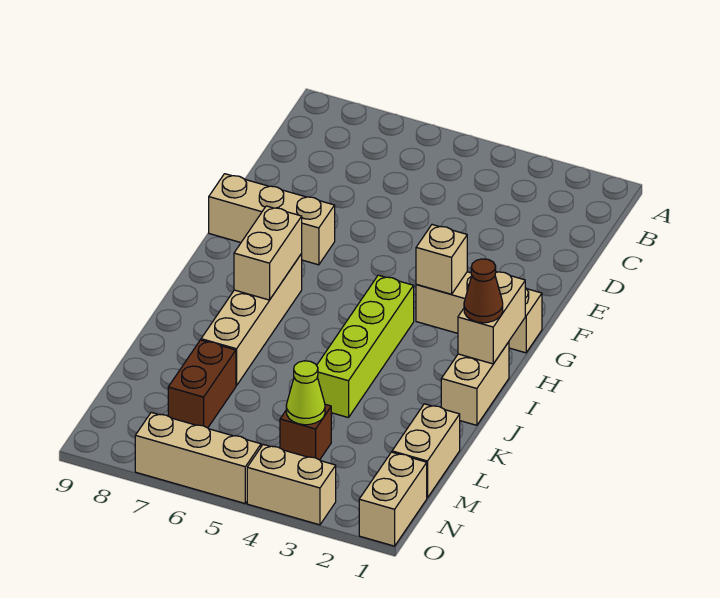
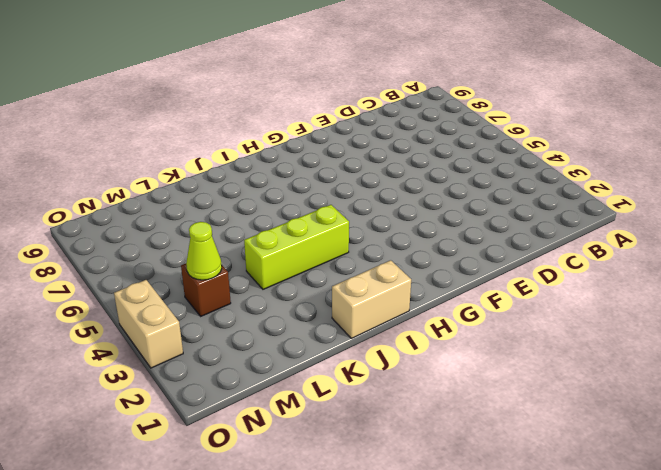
lime 1x3 brick [244,205,349,289] -> lime 1x4 brick [317,275,414,418]
none -> tan 1x3 brick [209,174,335,265]
none -> tan 1x3 brick [416,272,542,353]
none -> tan 1x4 brick [201,254,302,386]

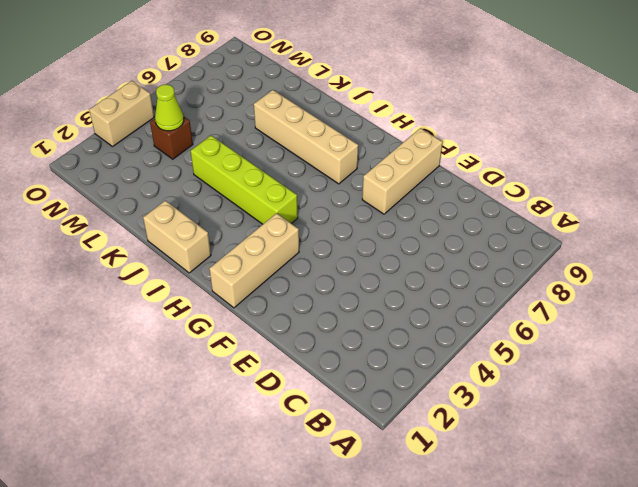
none -> tan 1x2 brick [392,404,460,498]
none -> brown 1x2 brick [168,340,236,428]
none -> tan 1x2 brick [359,452,427,546]

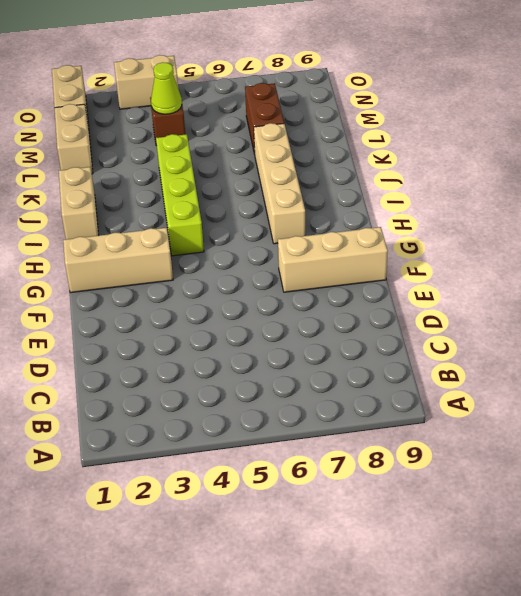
none -> tan 1x3 brick [135,412,261,503]
none -> tan 1x1 brick [416,225,467,294]
none -> tan 1x2 brick [458,272,525,364]

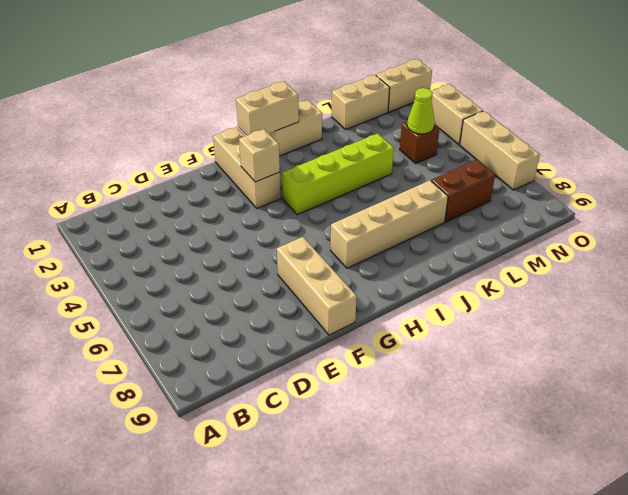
none -> tan 1x2 brick [234,206,302,300]
none -> brown 1x1 cone [464,259,503,323]

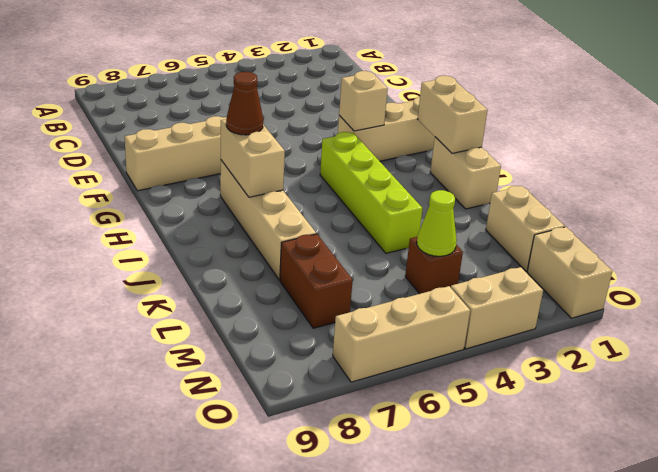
brown 1x1 cone [226,72,263,135] -> brown 1x1 cone moved to [464,259,503,323]

